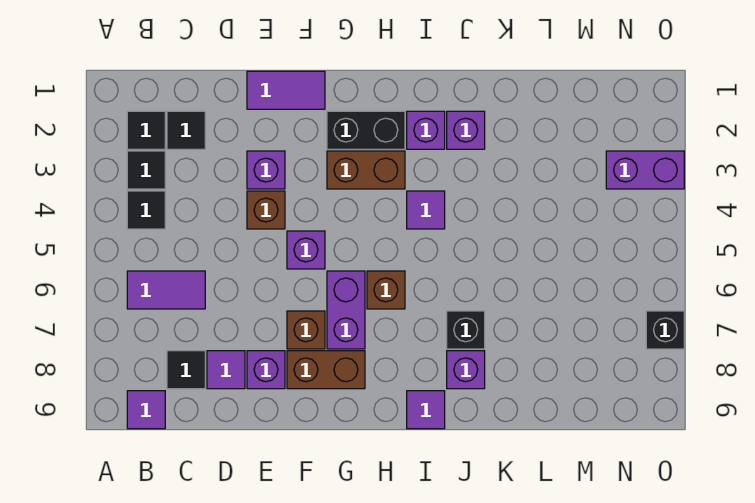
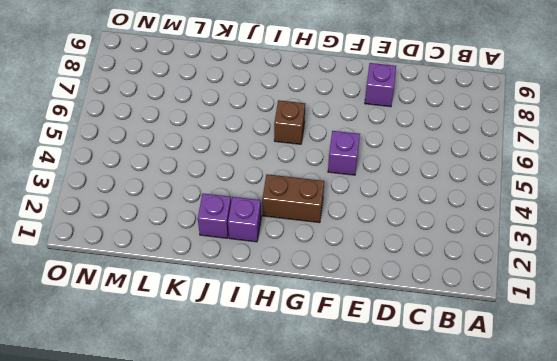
none -> black 1x1 tile [127,111,165,149]
none -> black 1x1 tile [127,151,165,189]
none -> black 1x1 tile [127,191,165,229]

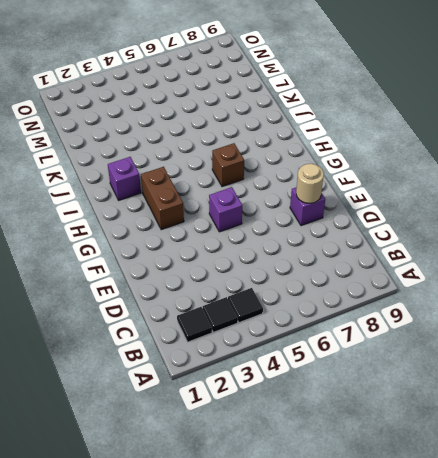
tan 1x1 round brick [296,164,324,203] -> none
none -> purple 1x2 tile [127,271,205,309]
none -> purple 1x1 tile [127,391,165,429]
none -> black 1x1 tile [167,111,205,149]

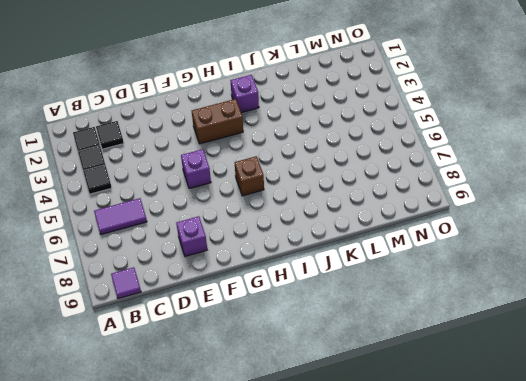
none -> black 1x1 tile [167,351,205,389]
none -> purple 1x1 tile [207,351,245,389]
none -> purple 1x2 tile [247,71,325,109]

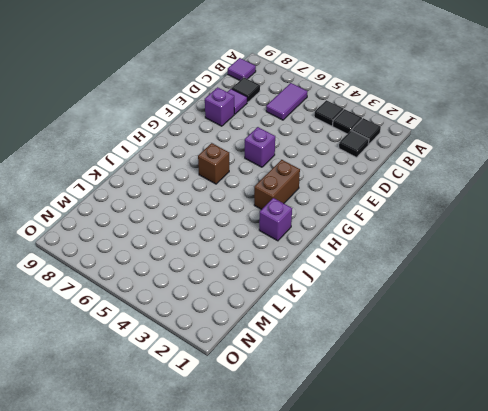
none -> purple 1x2 tile [247,71,325,109]
none -> purple 1x1 brick [247,151,285,189]
none -> brown 1x1 brick [247,191,285,229]

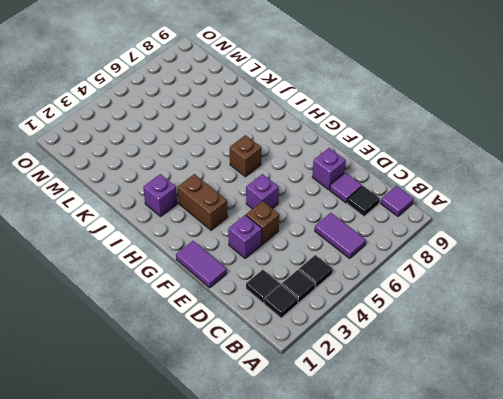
none -> brown 1x1 brick [287,311,325,349]
none -> brown 1x2 brick [287,351,365,389]
none -> black 1x2 brick [327,111,405,149]

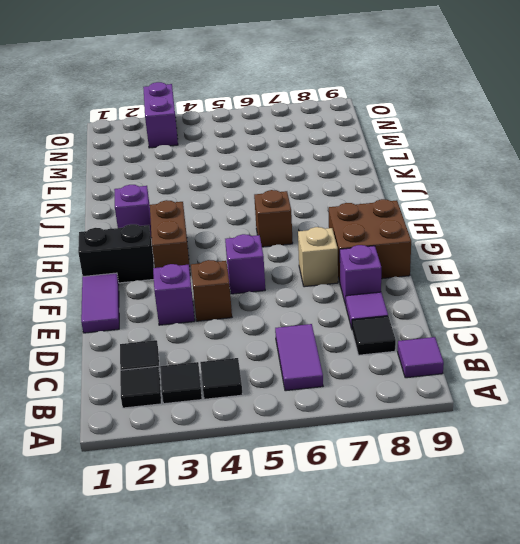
tan 1x1 brick [298,227,338,287] -> brown 1x1 brick [287,311,325,349]
brown 2x2 brick [329,199,411,282] -> brown 1x2 brick [287,351,365,389]
black 1x2 brick [78,224,154,283] -> black 1x2 brick turned to [327,111,405,149]
none -> purple 1x2 brick [327,271,365,349]
none -> purple 1x1 tile [407,191,445,229]
none -> purple 1x1 tile [407,391,445,429]

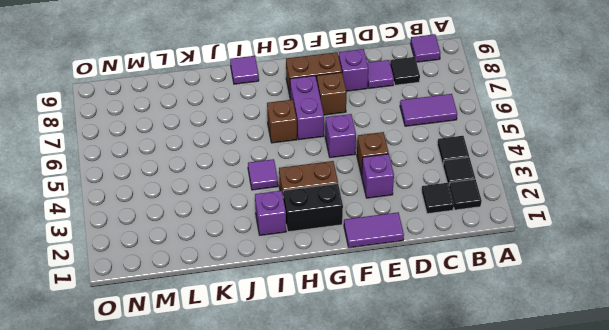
none -> purple 1x1 brick [447,111,485,149]
none -> black 1x1 brick [447,311,485,349]
none -> purple 1x1 brick [447,351,485,389]

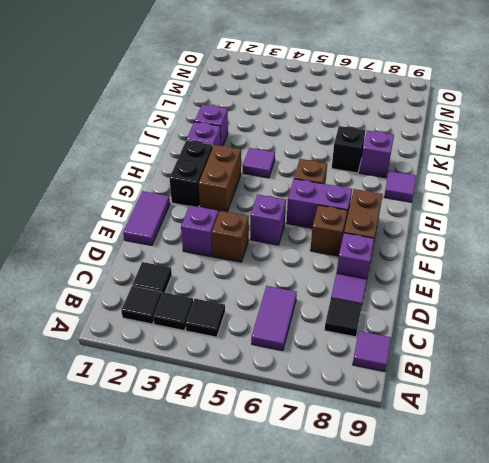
none -> purple 1x2 brick [606,151,684,189]
none -> black 1x1 brick [646,311,684,349]

